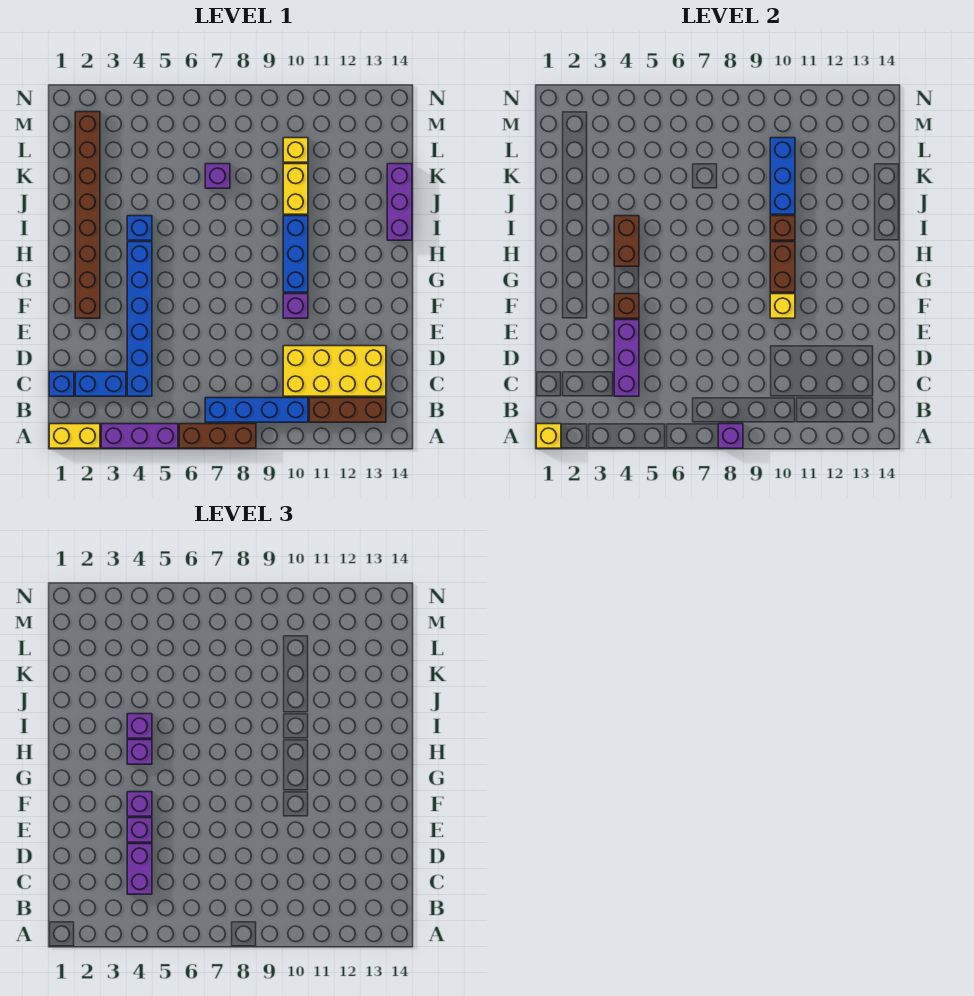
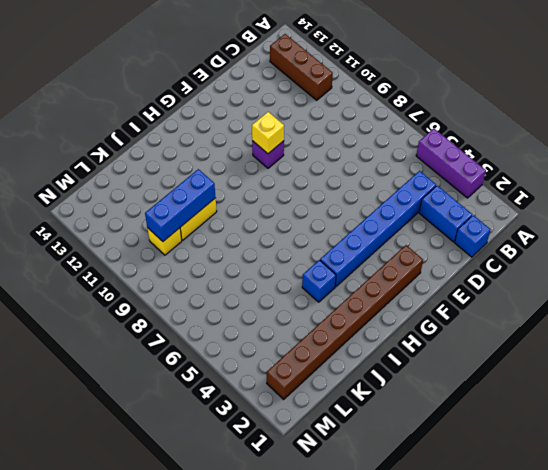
none -> yellow 1x2 brick [49,424,100,448]
none -> brown 1x3 brick [179,424,256,448]
none -> blue 1x4 brick [205,398,308,422]
none -> yellow 2x4 brick [283,346,386,396]

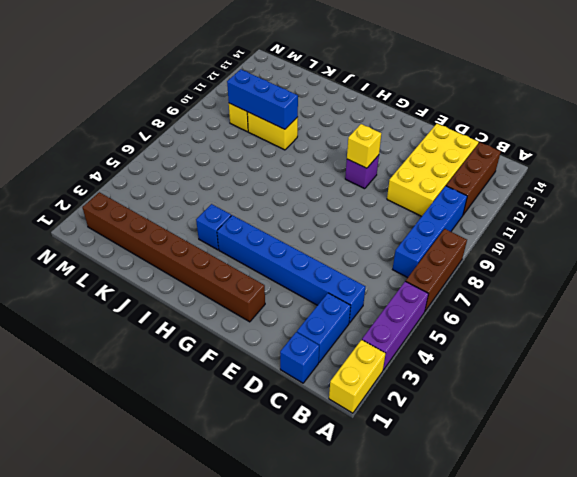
none -> blue 1x3 brick [283,216,308,292]
none -> purple 1x3 brick [387,164,412,240]
none -> purple 1x1 brick [205,164,230,188]
none -> yellow 1x1 brick [536,424,561,448]

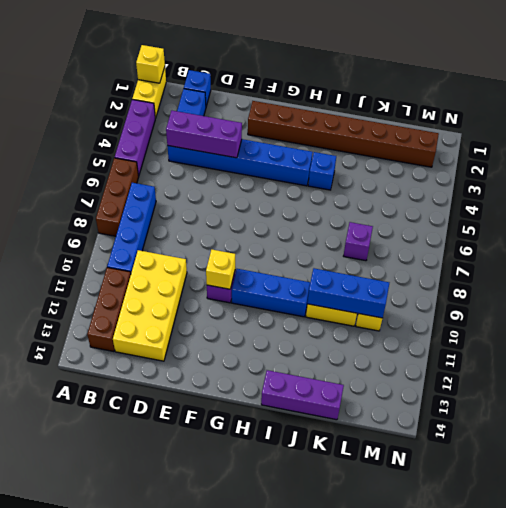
none -> purple 1x1 brick [718,424,743,448]
none -> brown 1x1 brick [614,294,639,318]
none -> brown 1x2 brick [770,242,795,292]
none -> brown 1x2 brick [614,216,639,266]

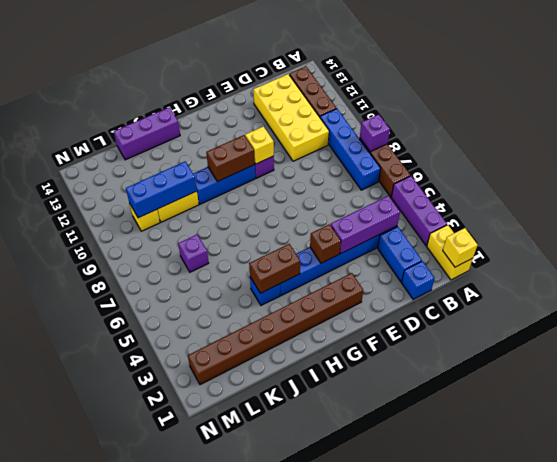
none -> brown 1x1 brick [770,216,795,240]
none -> purple 1x2 brick [127,844,152,894]
none -> purple 1x1 brick [127,818,152,842]
none -> purple 1x1 brick [127,792,152,816]

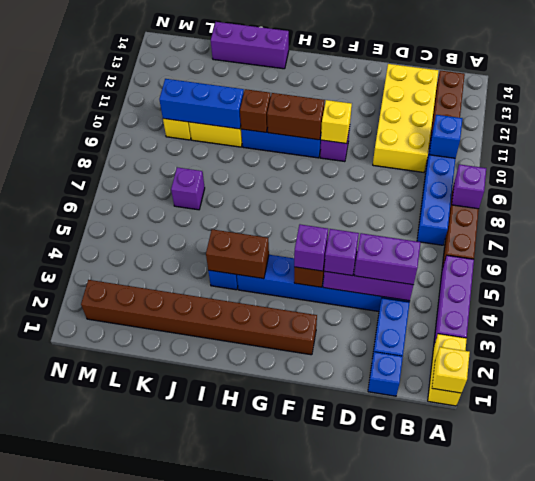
blue 1x1 brick [429,115,463,158] -> none
none -> purple 1x1 brick [127,740,152,764]
none -> purple 1x1 brick [127,714,152,738]

